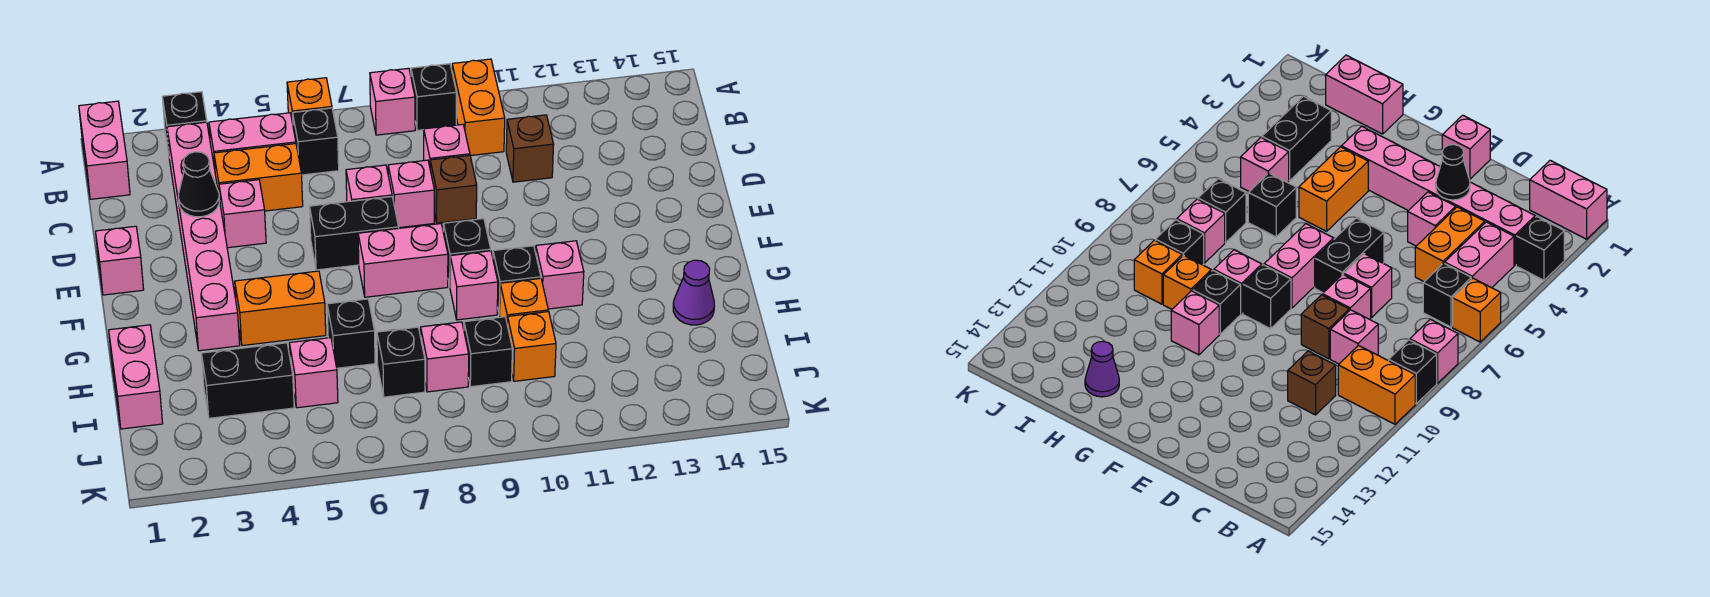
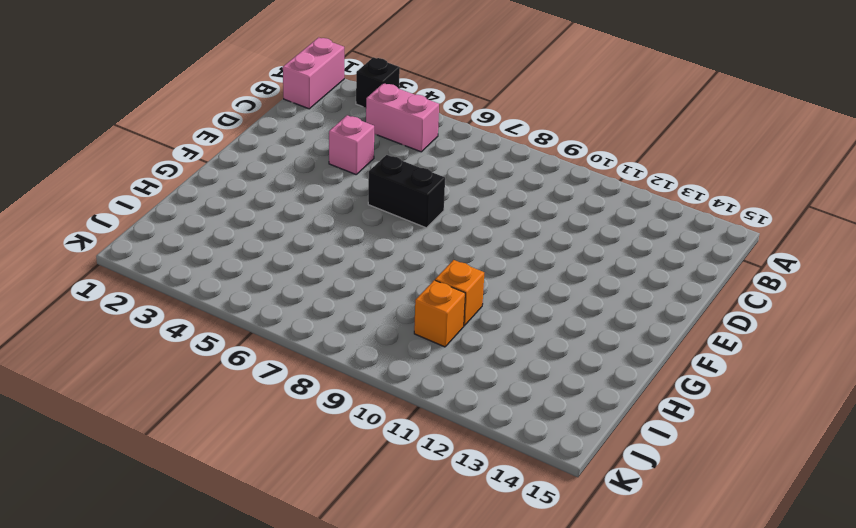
none -> orange 1x1 brick [287,78,332,123]
none -> pink 1x1 brick [370,68,415,135]
none -> black 1x1 brick [411,64,456,130]
none -> orange 1x2 brick [452,59,505,156]

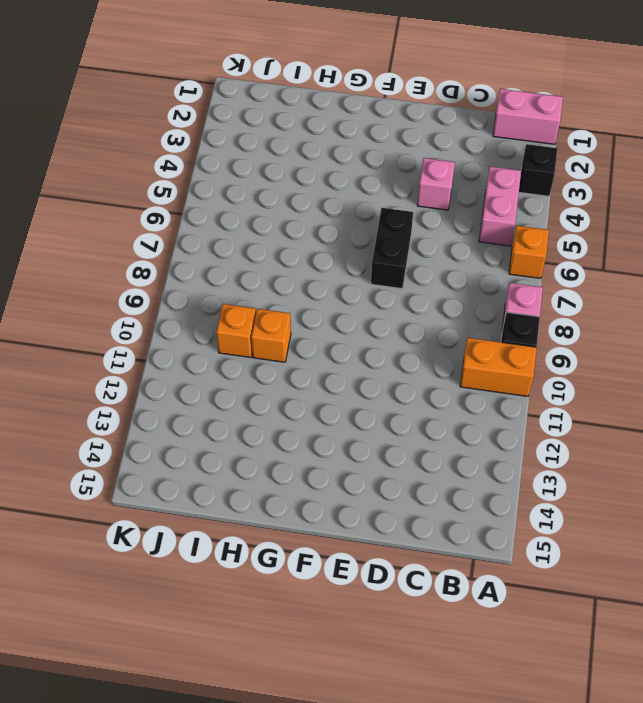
none -> pink 1x6 brick [167,122,240,351]
none -> black 1x1 brick [293,108,339,175]
none -> orange 1x2 brick [214,144,303,211]
none -> pink 1x1 brick [424,124,470,166]

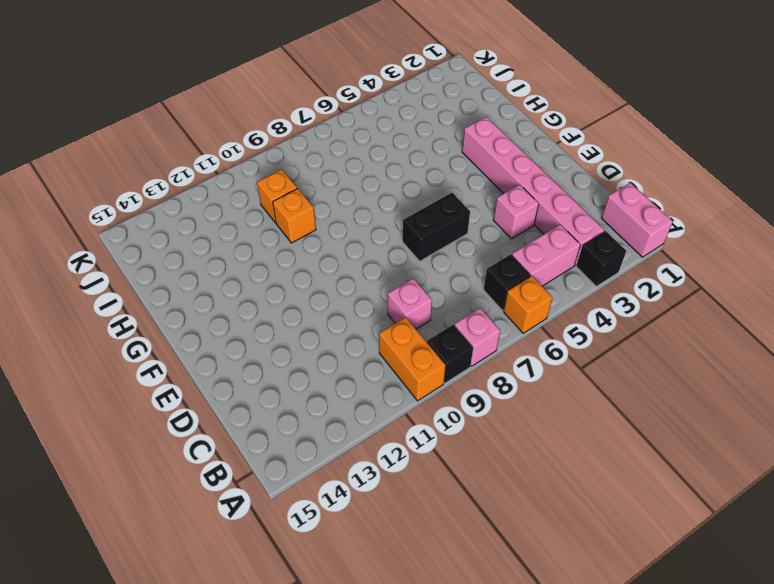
none -> orange 1x2 brick [214,144,303,211]
none -> brown 1x1 brick [506,115,554,182]
none -> pink 1x1 brick [346,165,392,202]
none -> pink 1x1 brick [388,160,434,228]

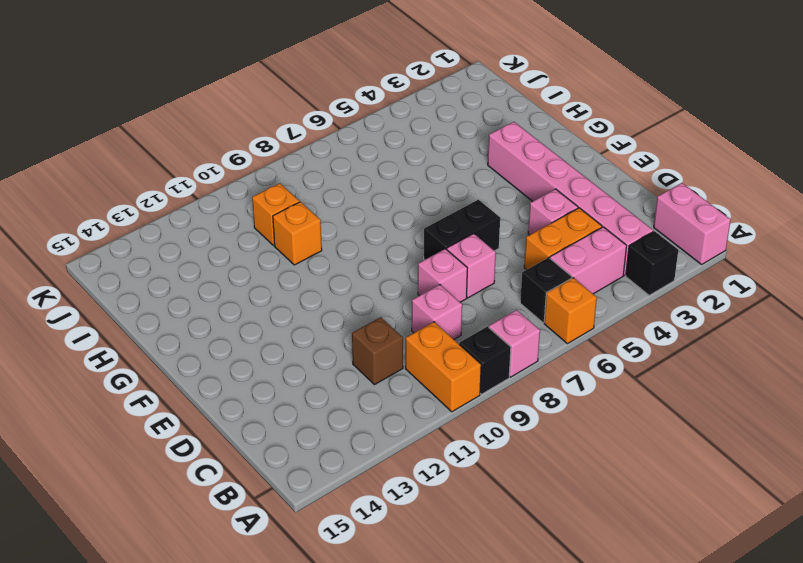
none -> brown 1x1 brick [430,155,477,223]
none -> pink 1x1 brick [96,226,144,295]
none -> pink 1x2 brick [358,224,448,297]
none -> black 1x1 brick [443,219,491,286]

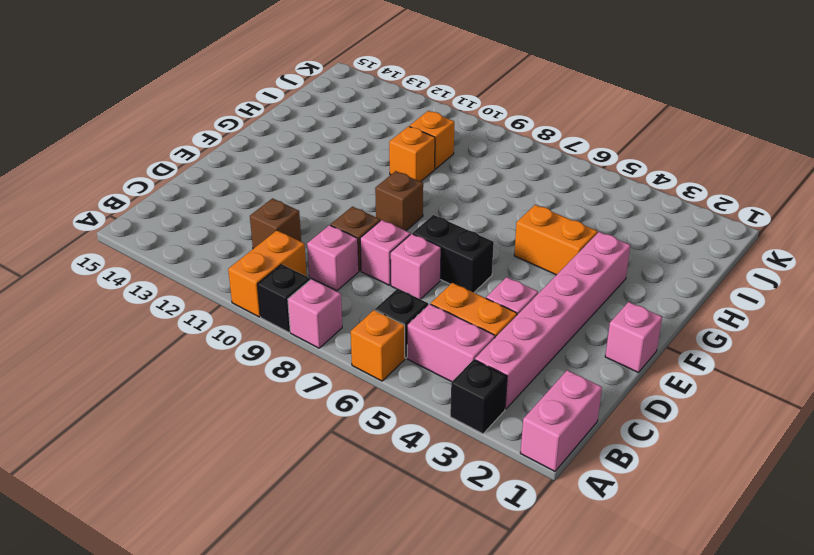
brown 1x1 brick [375,171,423,231] -> black 1x1 brick [443,219,491,286]
none -> pink 1x2 brick [358,224,448,297]
none -> pink 1x1 brick [450,251,498,320]
none -> black 1x1 brick [493,246,541,315]
none -> pink 1x1 brick [536,241,584,309]

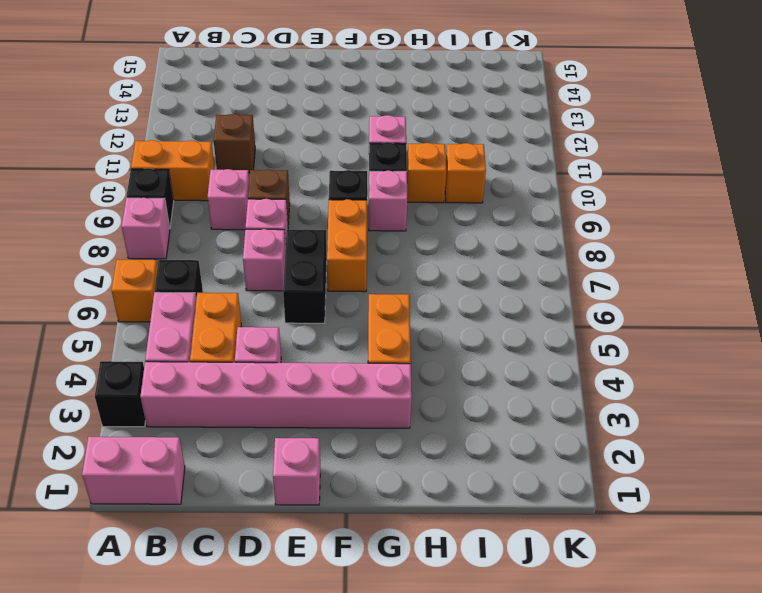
orange 1x2 brick [327,199,367,292] -> pink 1x2 brick [358,224,448,297]
none -> pink 1x2 brick [109,325,163,429]
none -> black 1x1 brick [327,299,375,368]
none -> purple 1x1 cone [673,260,714,325]
none -> black 1x2 brick [201,343,294,418]

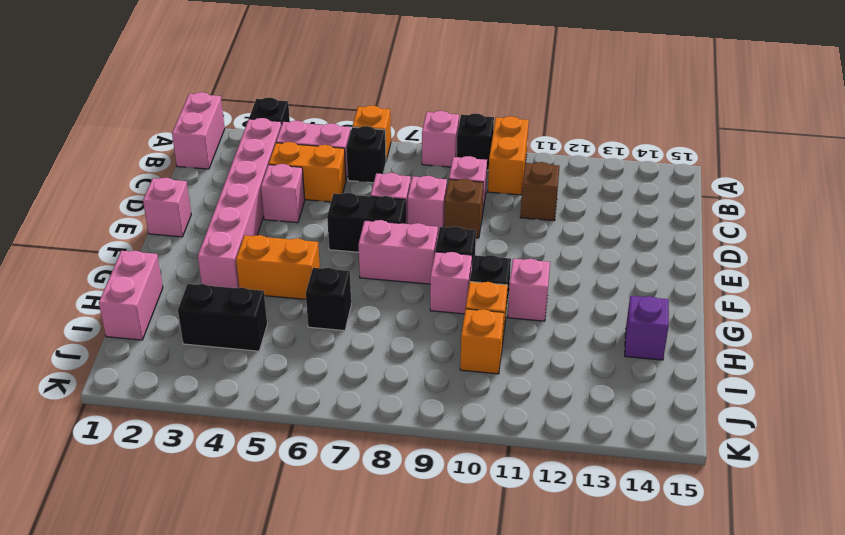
purple 1x1 brick [625,296,669,360] -> purple 1x1 cone [673,260,714,325]
none -> pink 1x1 brick [289,338,338,408]
none -> black 1x1 brick [377,327,425,397]
none -> pink 1x1 brick [421,322,469,392]
none -> black 1x1 brick [464,317,512,387]

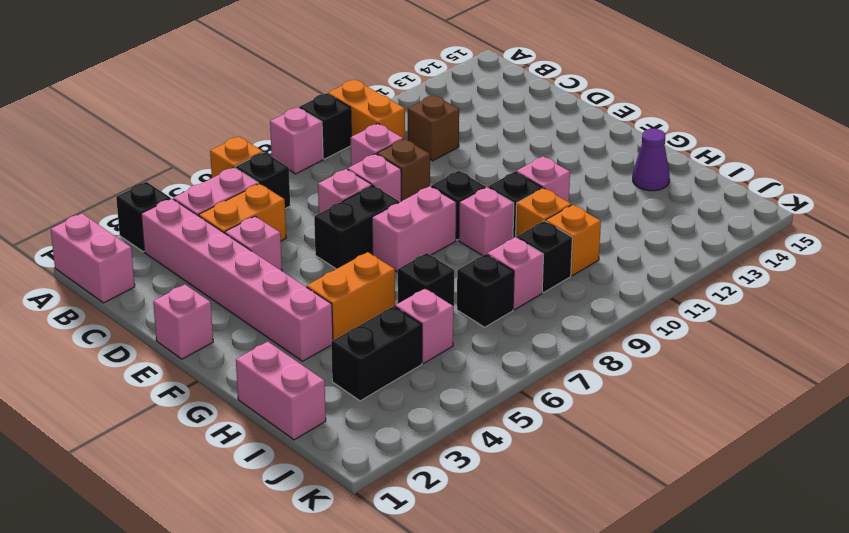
none -> black 1x1 cone [178,152,219,217]

